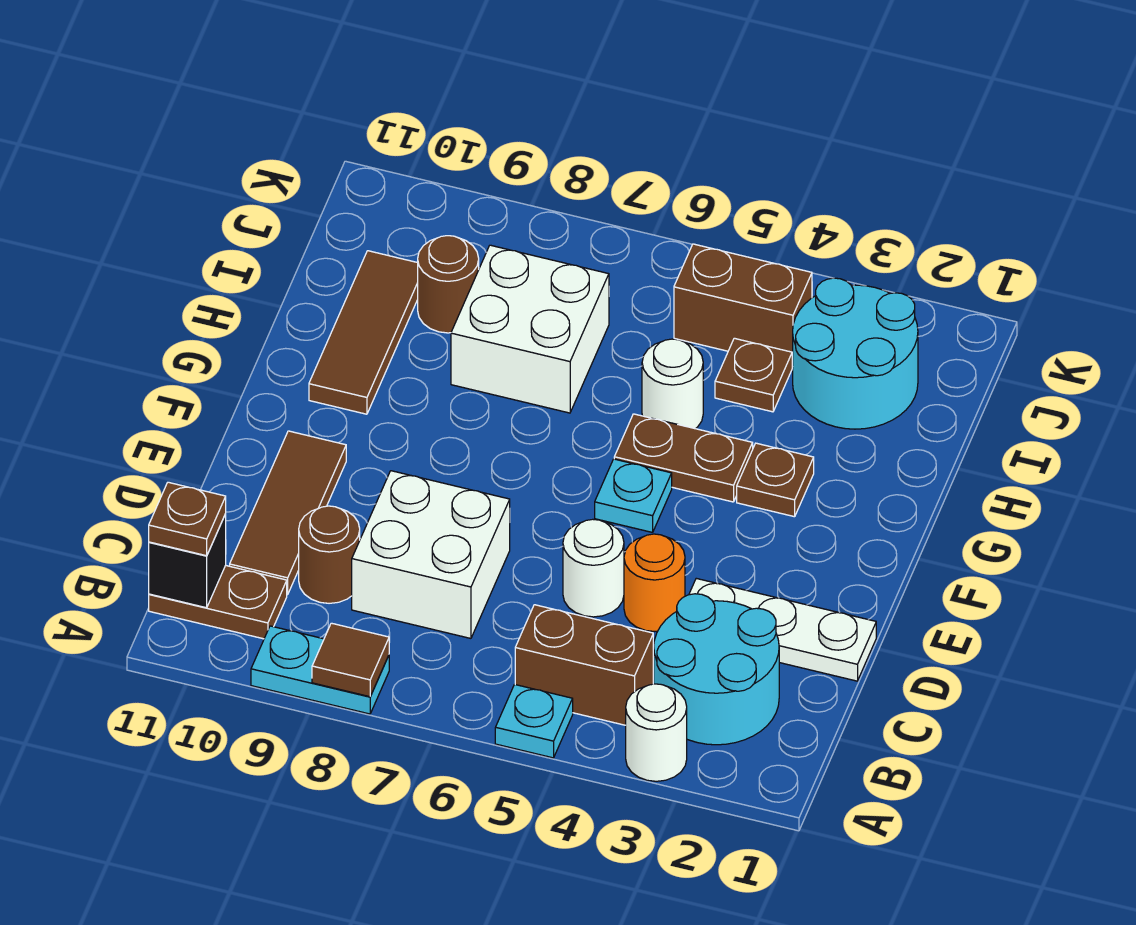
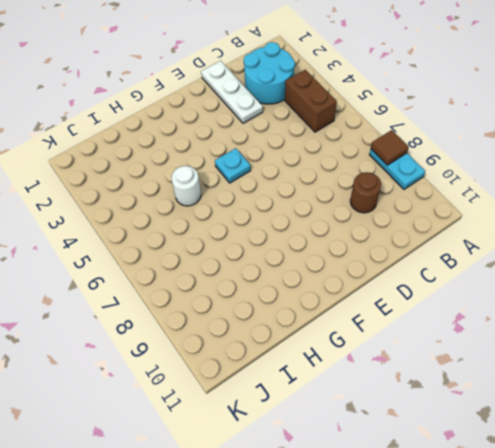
none -> white 1x1 round brick [626,684,687,781]
none -> cyan 1x1 plate [495,684,573,758]
none -> brown 1x2 plate [149,565,287,639]

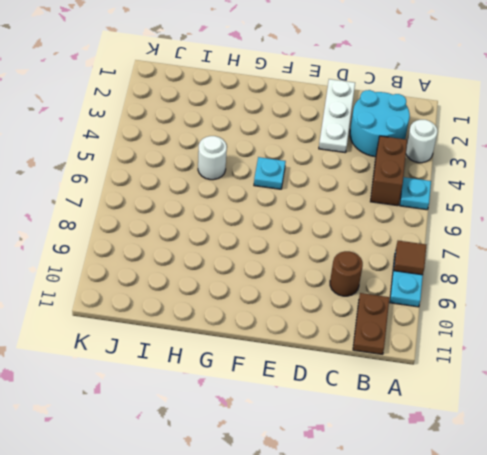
none -> white 2x2 brick [352,471,510,638]
none -> brown 1x3 tile [230,431,346,595]
none -> orange 1x1 round brick [624,534,685,632]

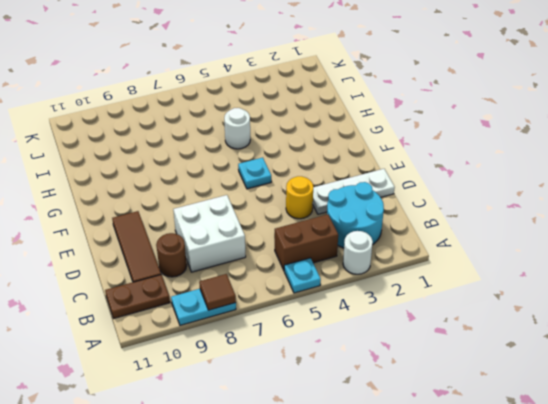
yellow 1x1 round brick [286,176,313,219] -> orange 1x1 round brick [624,534,685,632]
none -> white 1x1 round brick [563,519,624,617]
none -> brown 1x1 plate [737,443,814,517]
none -> brown 1x2 plate [614,414,753,502]

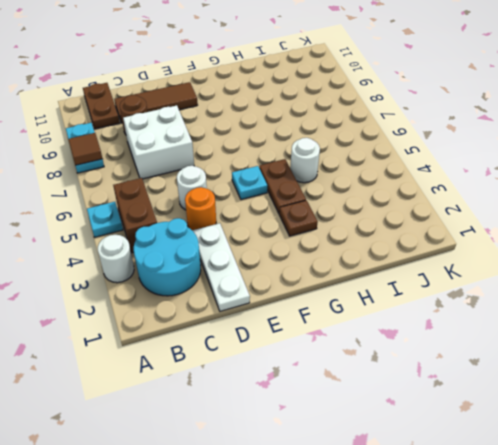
none -> brown 1x3 tile [309,251,418,414]
none -> white 2x2 brick [451,245,609,413]
none -> cyan 2x2 round brick [792,278,918,429]

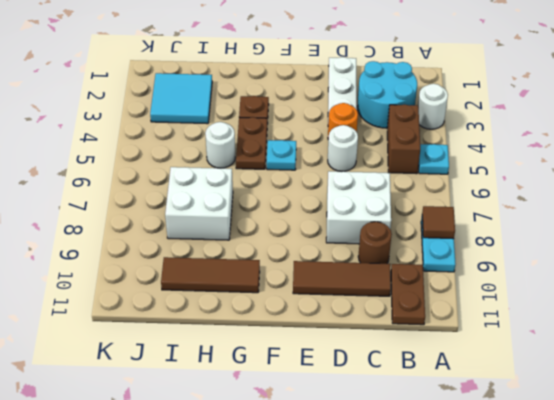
cyan 2x2 tile [150,73,212,124] -> cyan 2x2 round brick [792,278,918,429]
none -> brown 1x1 plate [715,338,792,412]
none -> brown 1x1 round brick [417,236,479,333]
none -> brown 1x2 brick [674,244,812,366]

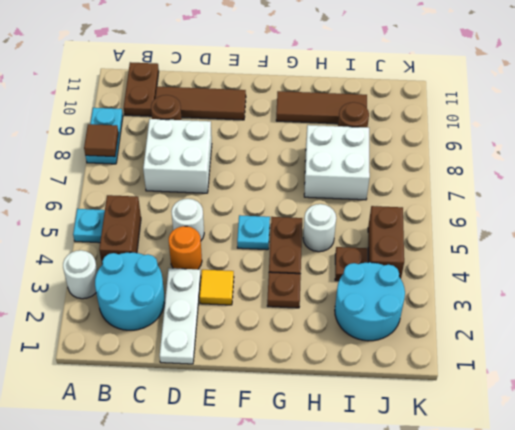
yellow 1x1 tile [200,270,234,305] -> none
none -> black 1x1 brick [149,514,226,608]
none -> brown 1x1 plate [149,482,226,556]

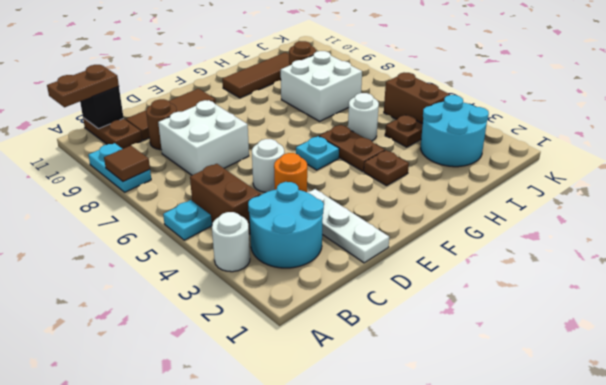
brown 1x2 plate [47,65,119,107] -> brown 1x1 plate [149,482,226,556]

